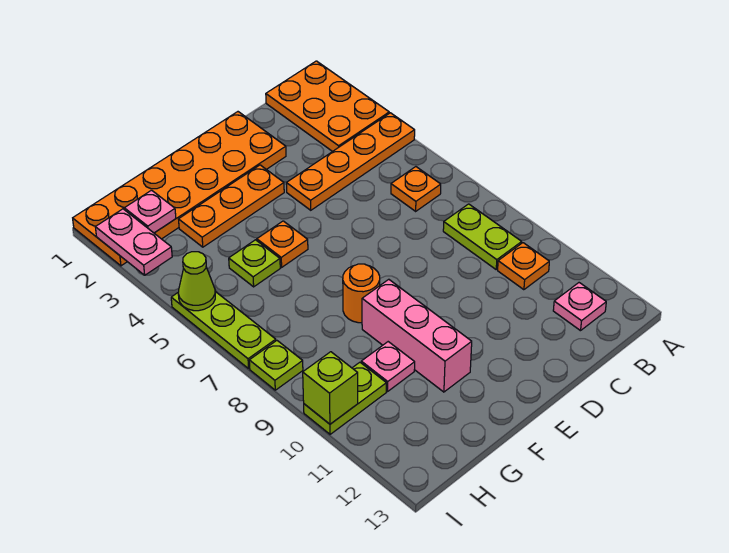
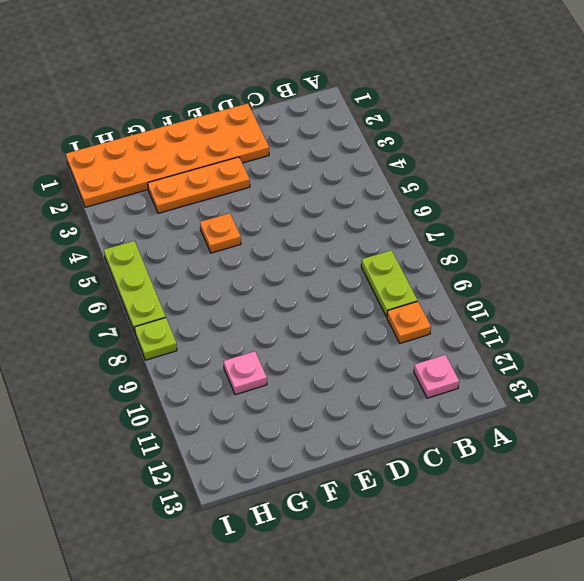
none -> orange 2x3 plate [266,61,389,152]
none -> orange 1x4 plate [286,113,415,210]
none -> orange 1x1 plate [391,167,441,211]

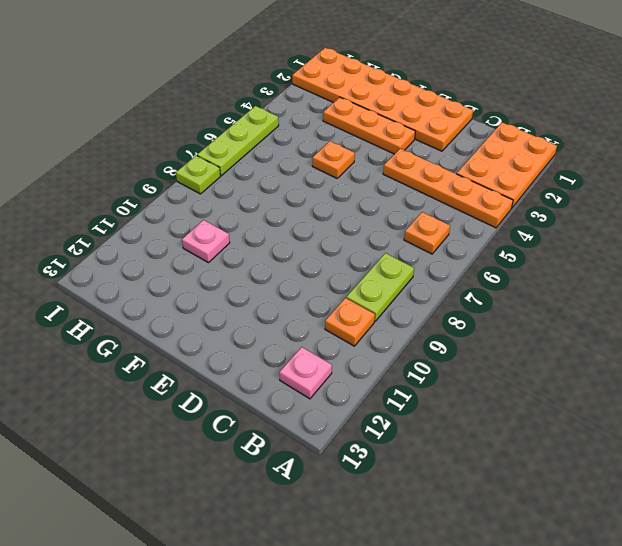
none -> orange 1x1 round brick [343,264,380,323]
none -> pink 1x3 brick [362,279,472,392]
none -> lime 1x1 plate [229,240,280,287]

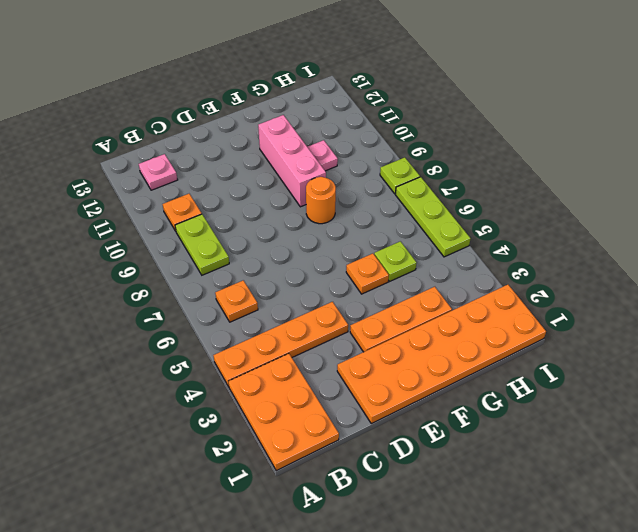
none -> lime 1x2 plate [304,362,386,434]
none -> pink 1x1 plate [124,190,176,233]
none -> pink 1x2 plate [95,209,172,275]

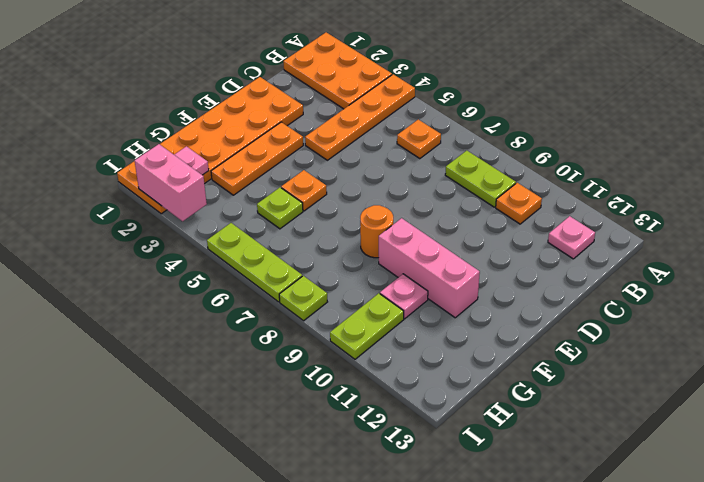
pink 1x2 brick [135,144,207,221] -> pink 1x2 plate [95,209,172,275]
none -> lime 1x1 cone [178,252,215,311]
none -> lime 1x1 brick [303,352,358,424]

